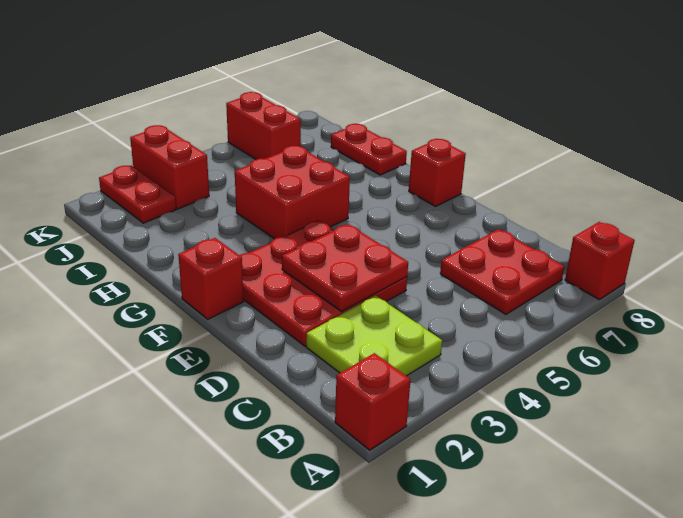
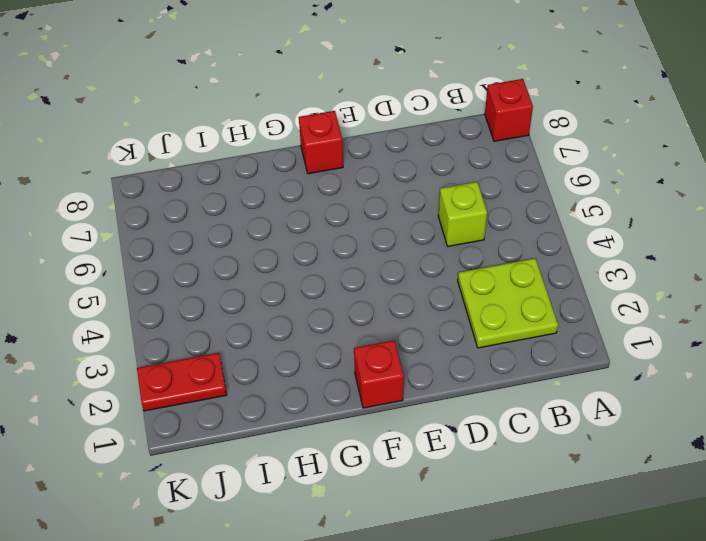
lime 1x1 brick [438,182,487,246] -> none
none -> red 1x1 brick [335,353,411,450]
none -> red 2x2 plate [440,229,564,314]
none -> red 3x3 plate [239,221,407,346]

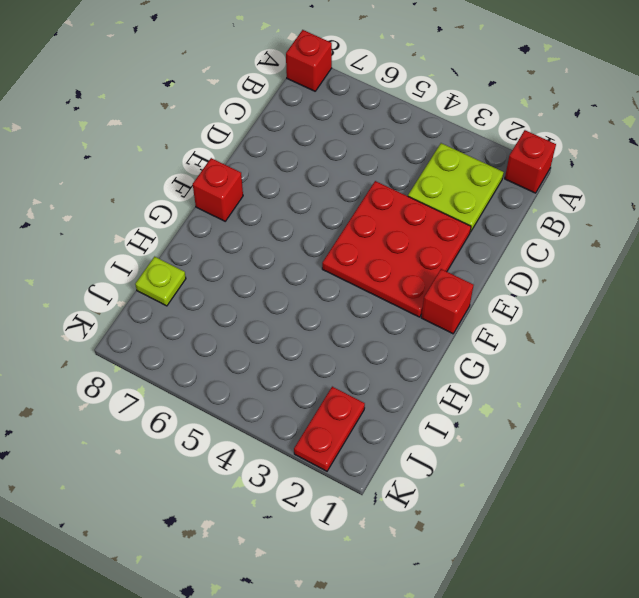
lime 1x1 plate [135,257,186,306] -> red 1x2 plate [331,124,407,175]
none -> red 2x2 plate [440,229,564,314]
none -> red 2x2 brick [235,146,350,239]
none -> red 1x2 brick [130,125,209,209]

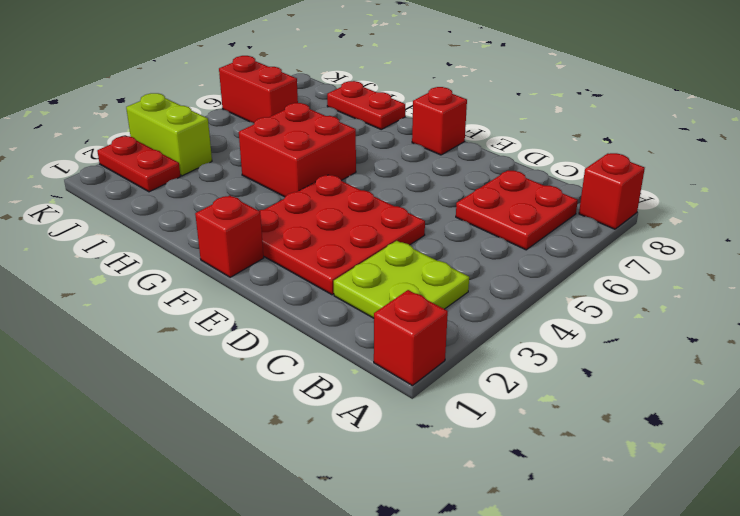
lime 1x2 brick [126,93,212,176] -> red 1x2 brick [130,125,209,209]
none -> red 2x2 plate [282,224,408,312]

